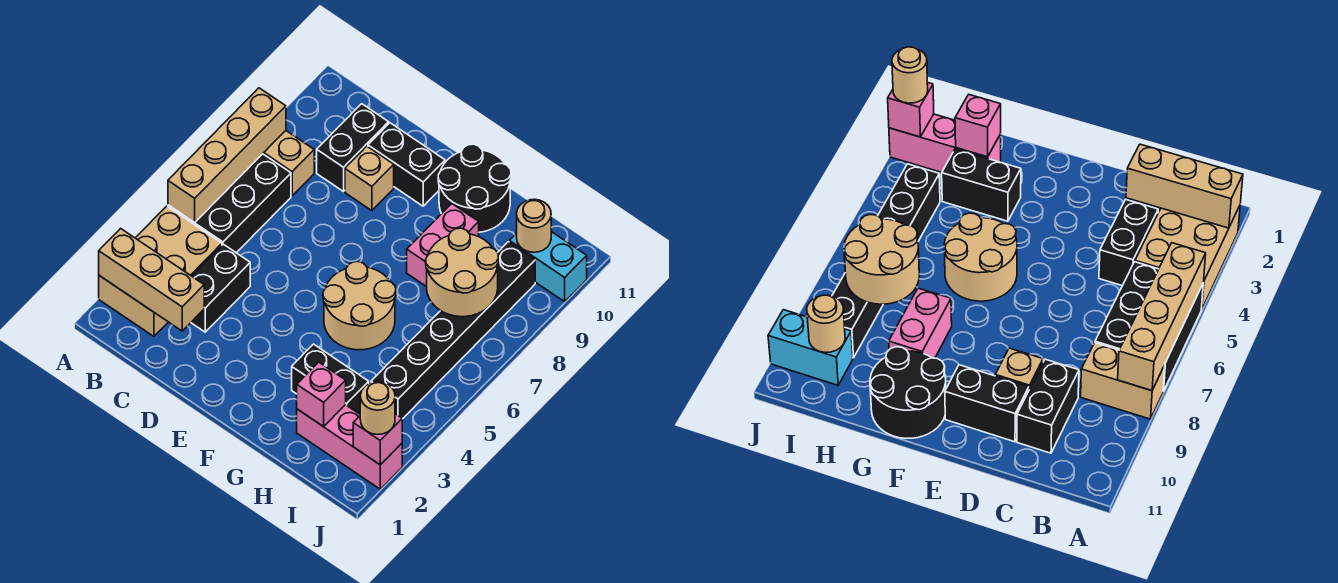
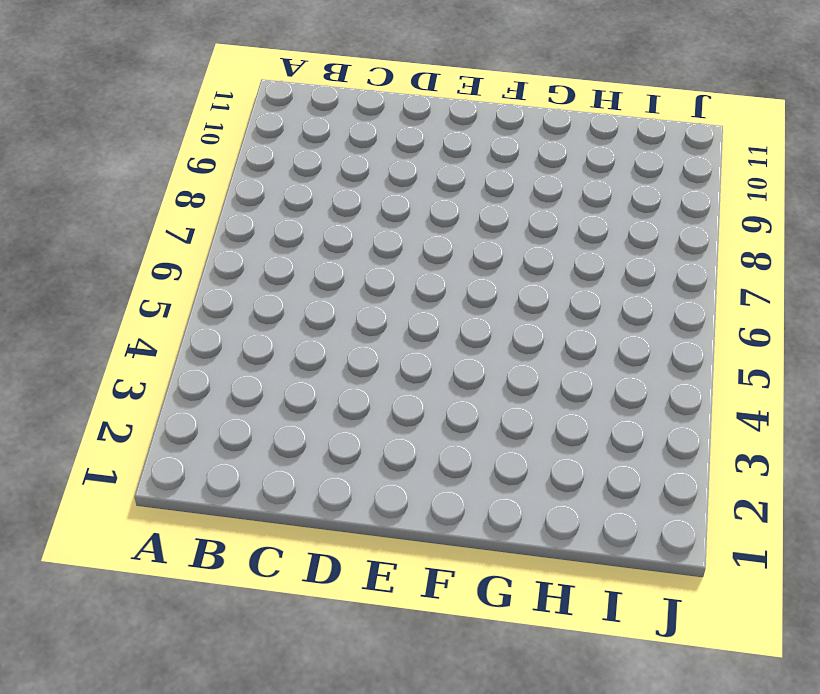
none -> tan 2x3 brick [99,206,222,336]
none -> black 2x3 brick [168,154,291,253]
none -> tan 1x2 brick [263,131,314,196]

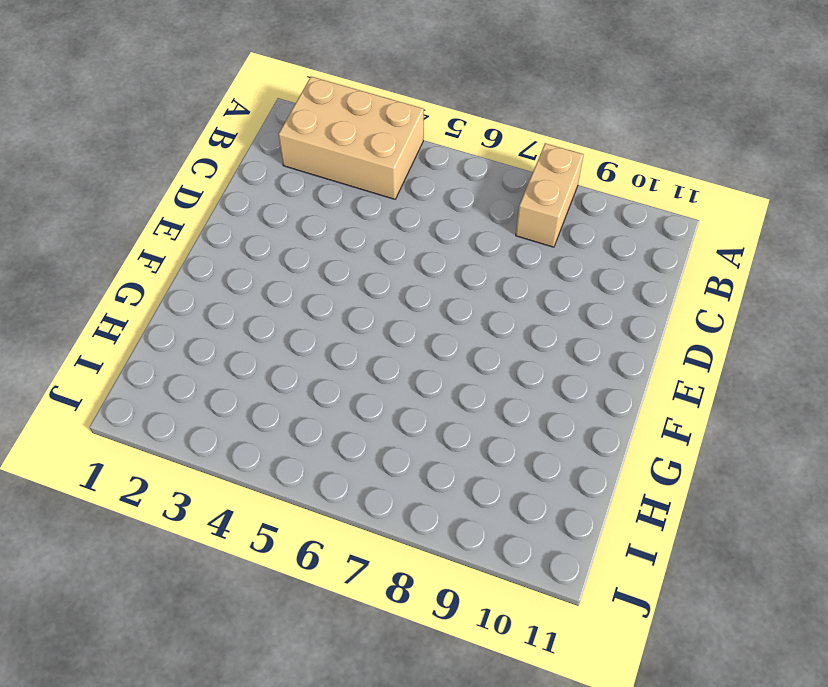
none -> black 2x3 brick [168,154,291,253]
none -> black 1x2 brick [191,244,250,332]
none -> black 1x2 brick [317,104,389,191]

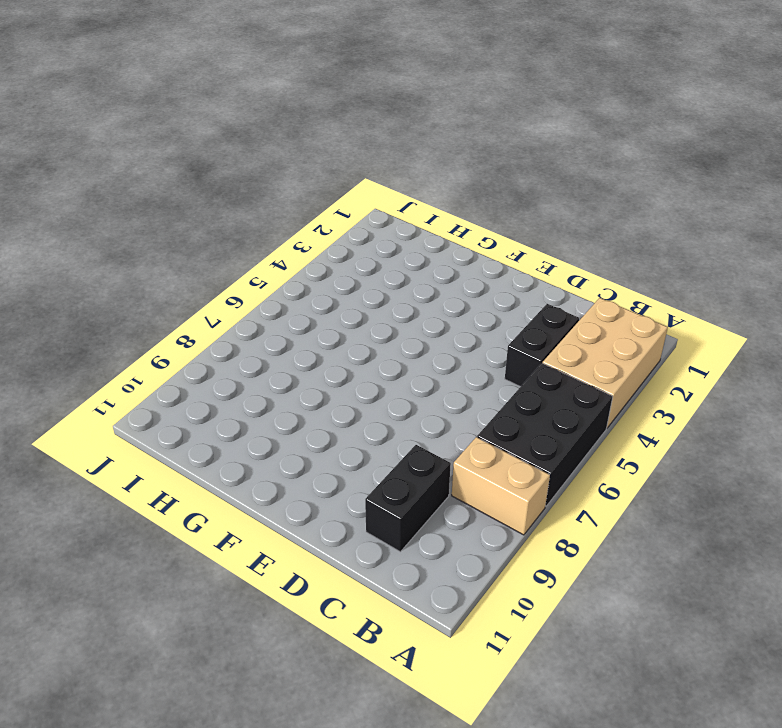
none -> tan 1x1 brick [345,146,394,211]
none -> black 1x2 brick [368,123,445,206]
none -> tan 2x2 round brick [323,262,396,350]

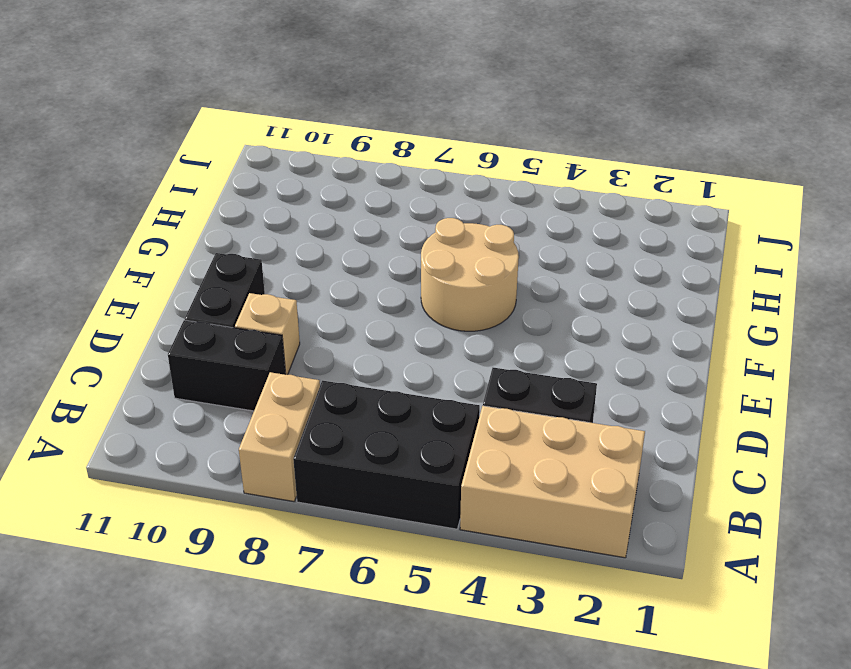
none -> black 2x2 round brick [438,144,511,232]
none -> black 1x2 brick [292,344,369,414]
none -> pink 1x2 brick [407,204,479,287]

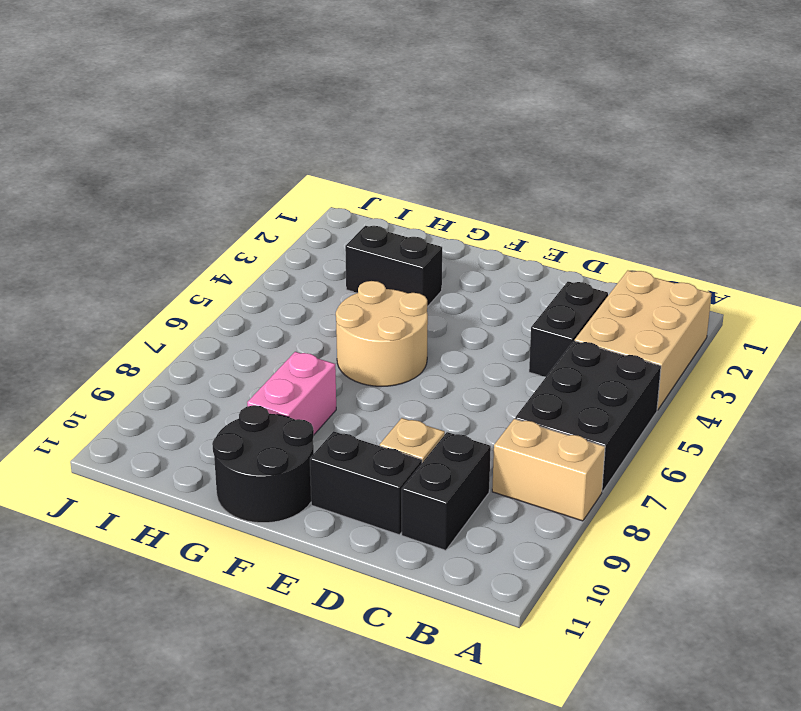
none -> pink 1x3 brick [297,405,402,489]
none -> black 1x6 brick [371,242,535,419]
none -> cyan 1x2 brick [509,232,587,302]

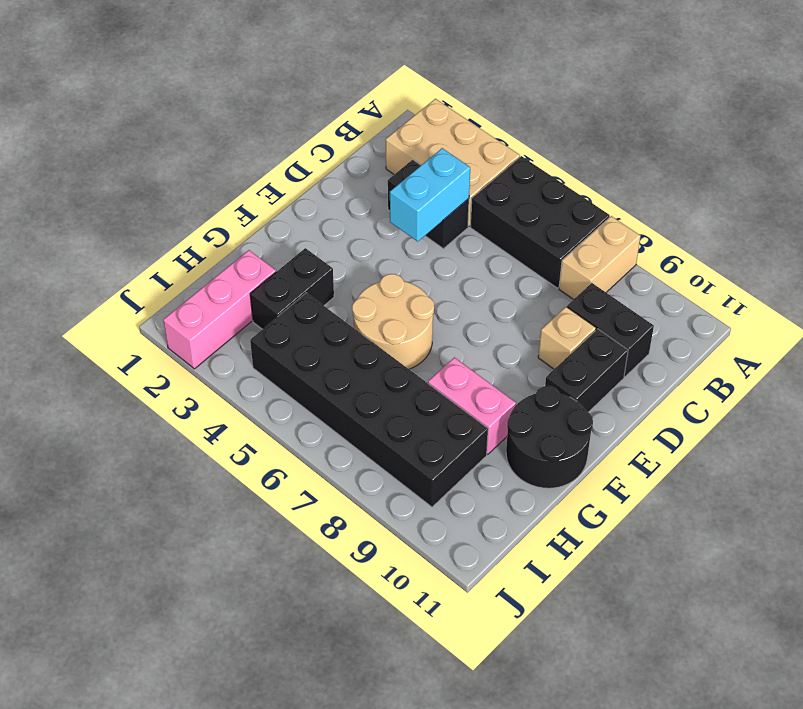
cyan 1x2 brick [390,148,470,241] -> cyan 1x2 brick moved to [509,232,587,302]
black 2x6 brick [250,293,488,507] -> black 1x6 brick [371,242,535,419]
none -> tan 1x3 brick [99,228,204,331]
none -> tan 1x4 brick [168,88,286,223]
none -> pink 1x1 brick [297,362,346,427]

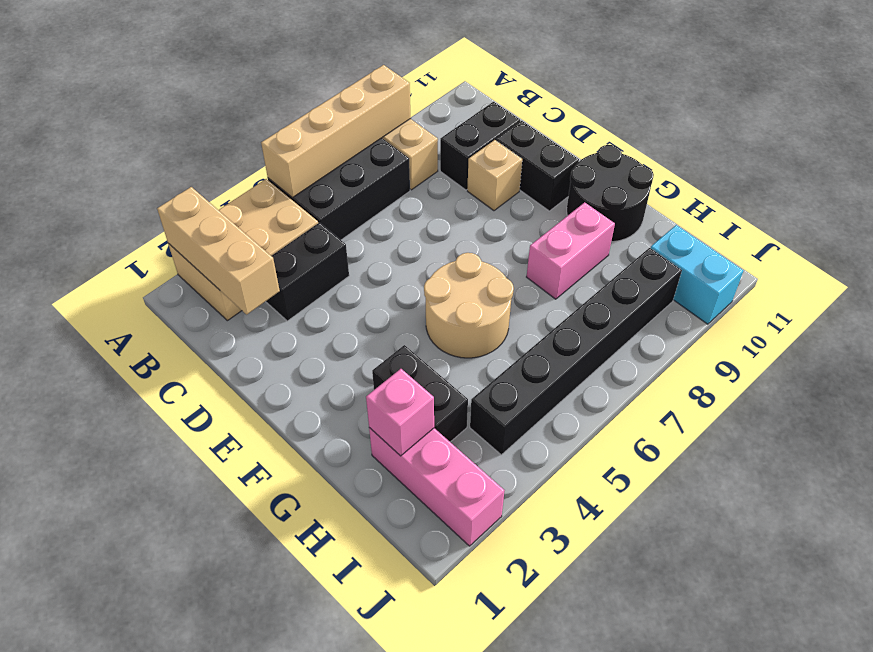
none -> tan 2x2 round brick [426,228,499,317]
none -> tan 1x1 round brick [517,199,551,252]
none -> pink 1x1 brick [353,414,402,465]

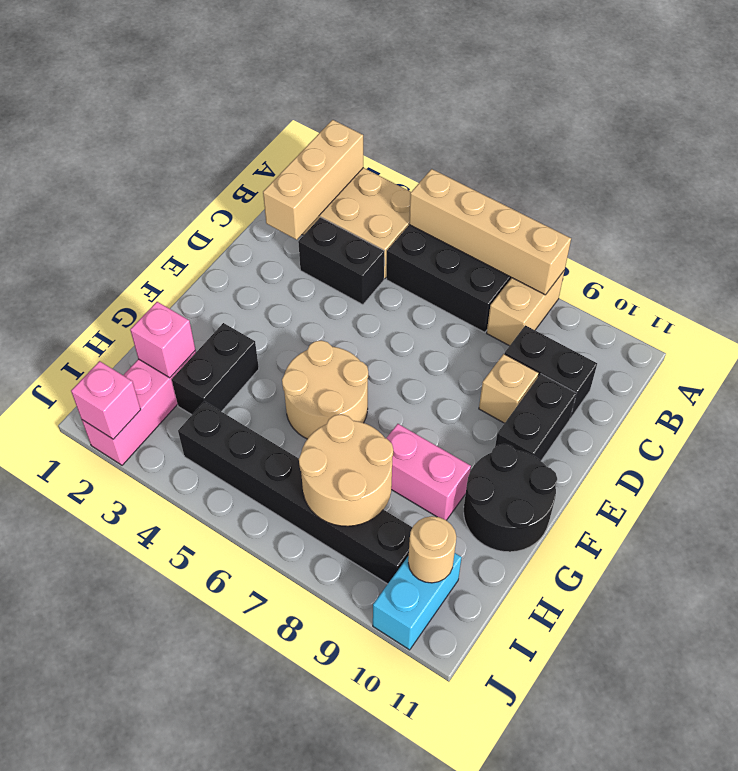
none -> tan 1x1 round brick [360,382,395,435]

